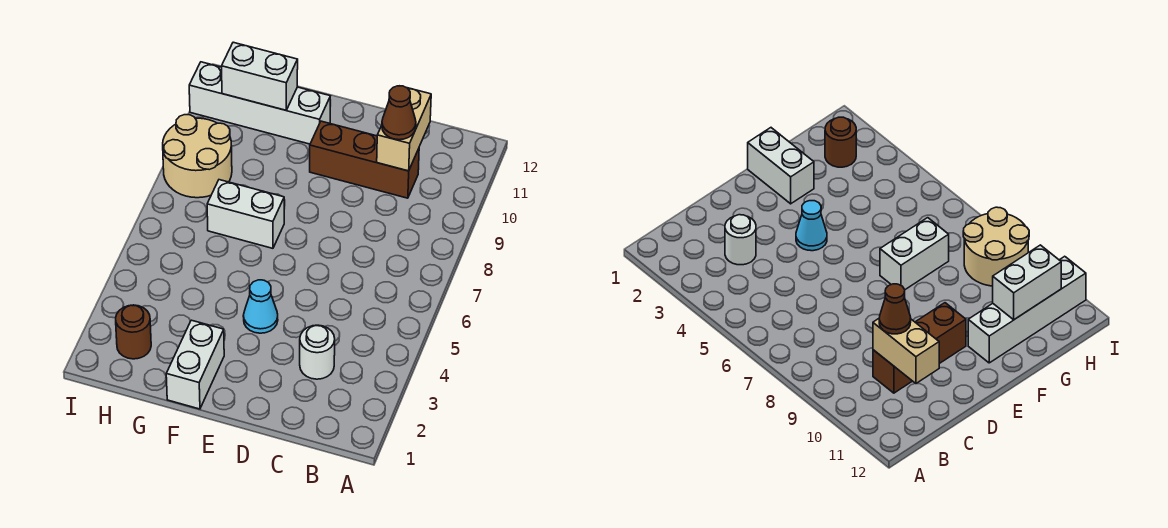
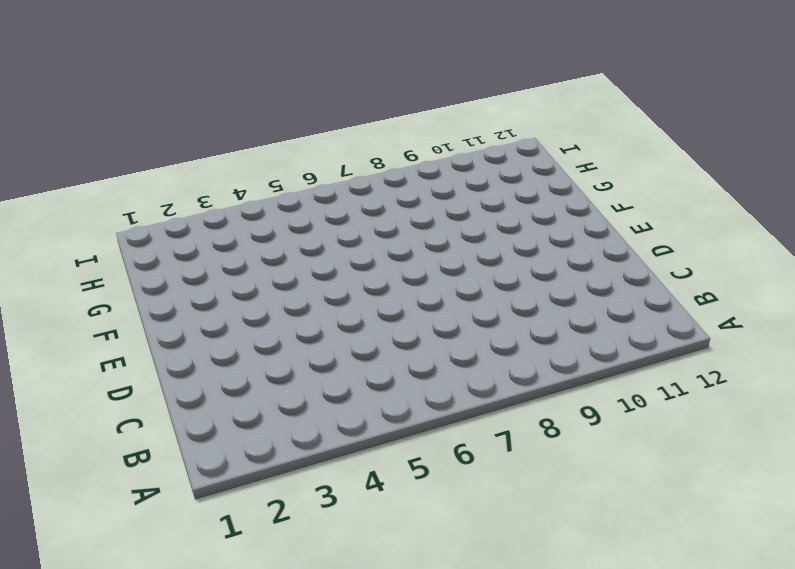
none -> white 1x1 round brick [300,325,335,379]
none -> brown 1x3 brick [310,121,419,198]

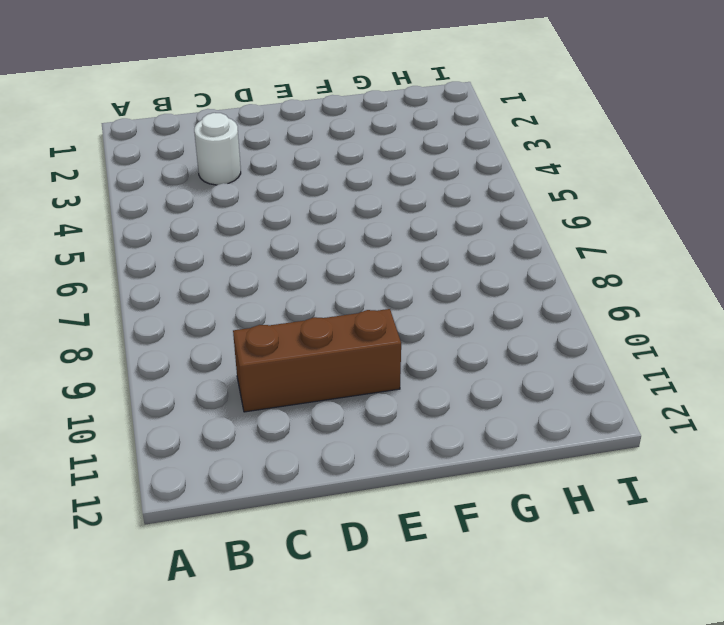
none -> cyan 1x1 cone [243,280,278,333]
none -> white 1x2 brick [166,320,224,409]

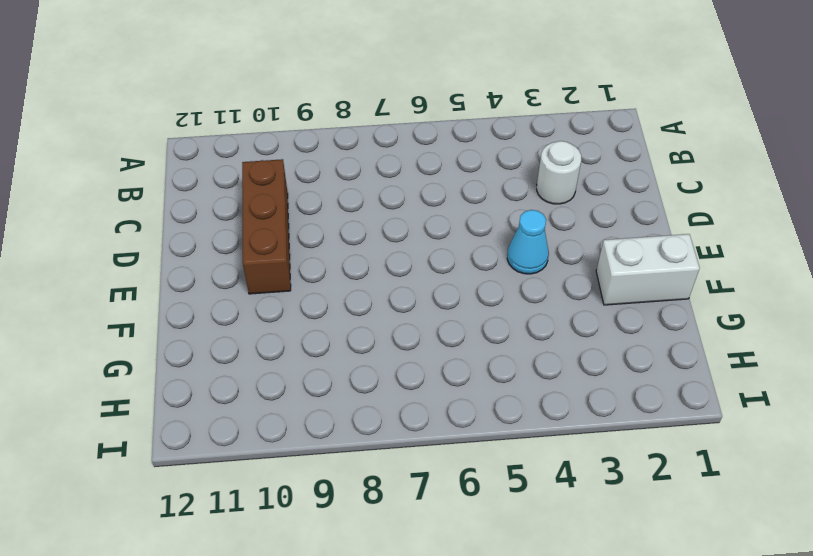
none -> white 1x2 brick [207,180,284,248]
none -> white 1x4 brick [189,62,330,144]

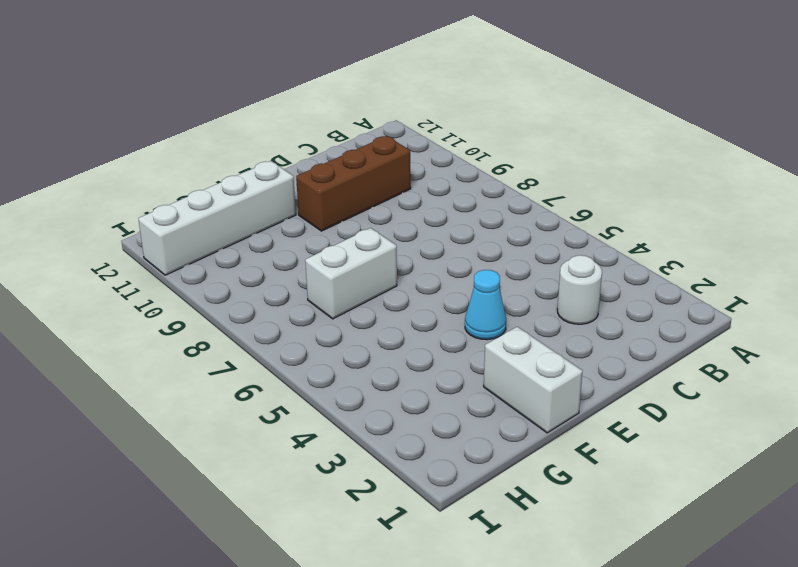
none -> brown 1x1 round brick [116,305,151,359]
none -> tan 2x2 round brick [163,115,232,198]

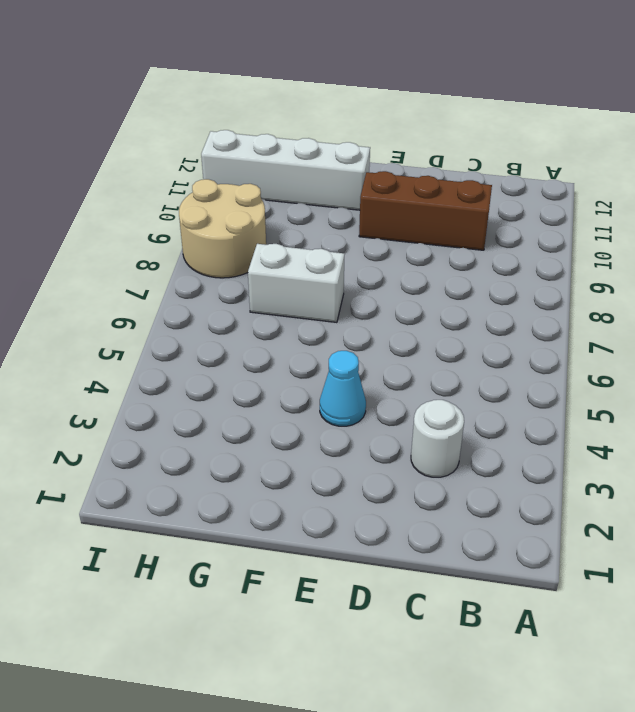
none -> white 1x2 brick [166,320,224,409]
none -> brown 1x1 round brick [116,305,151,359]

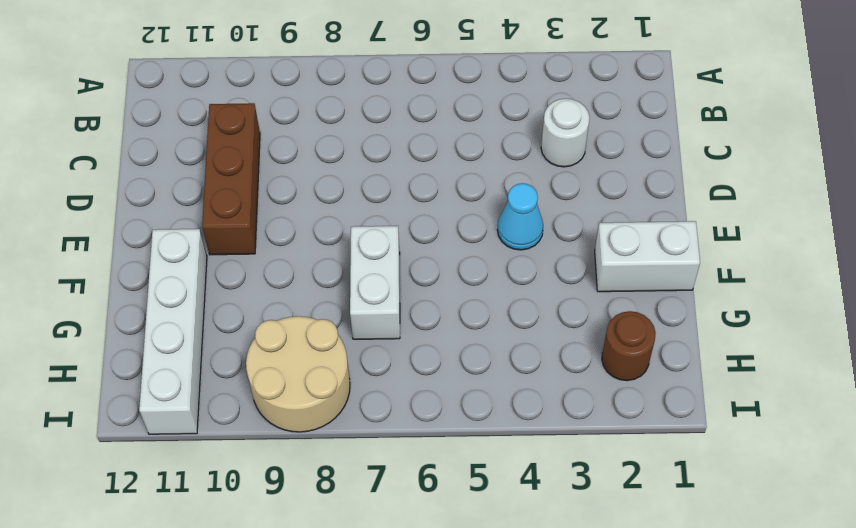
none -> tan 1x2 brick [377,88,431,171]
none -> white 1x2 brick [222,42,298,110]

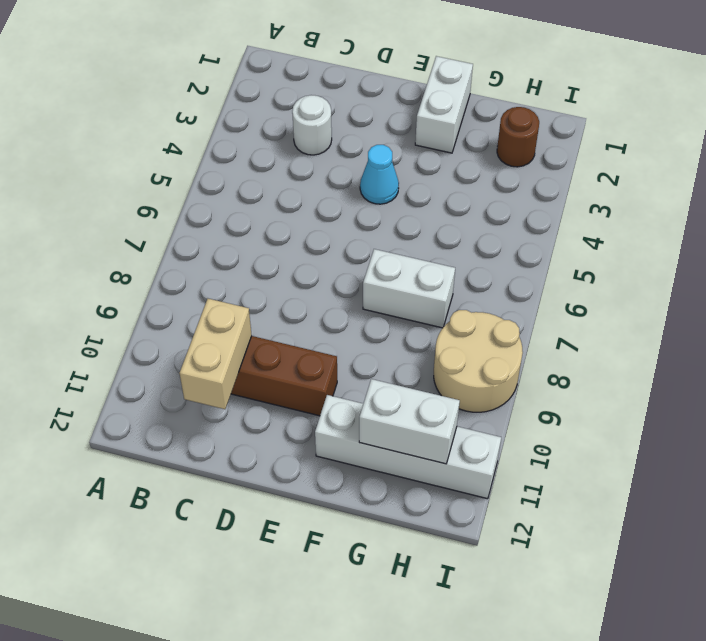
none -> brown 1x1 cone [382,86,416,140]

